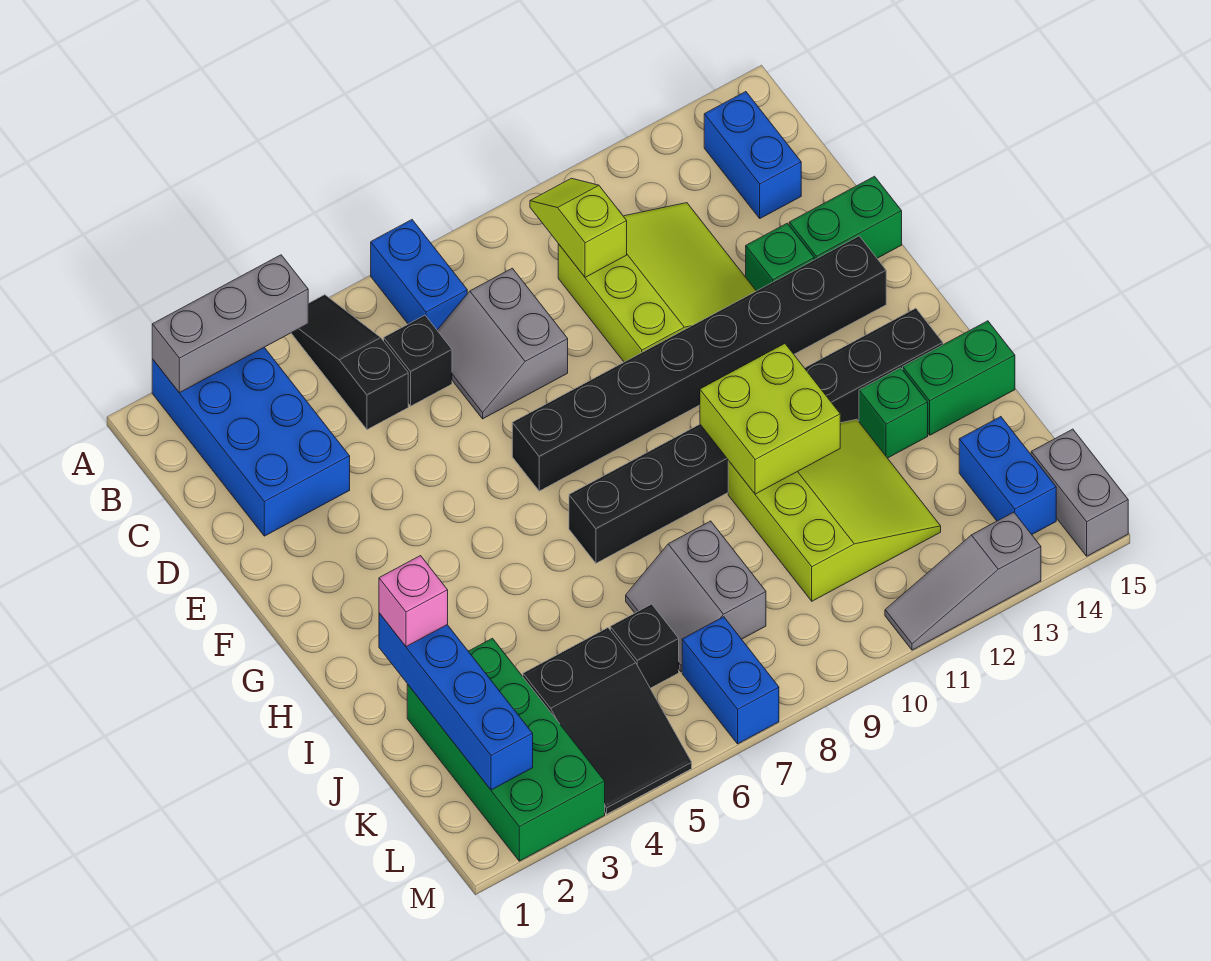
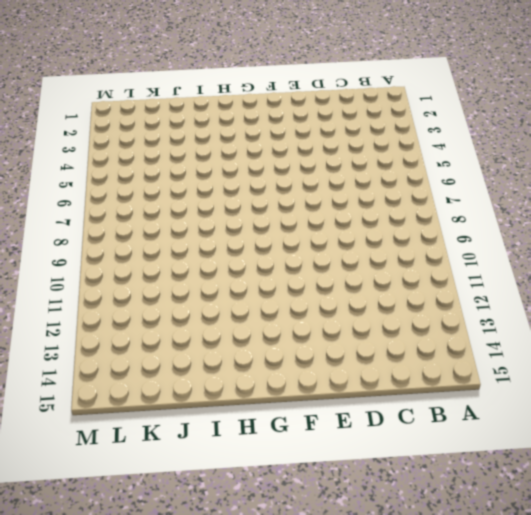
none -> blue 2x4 brick [152,347,350,536]
none -> black 1x3 slope [291,295,408,430]
none -> blue 1x2 brick [371,220,467,330]

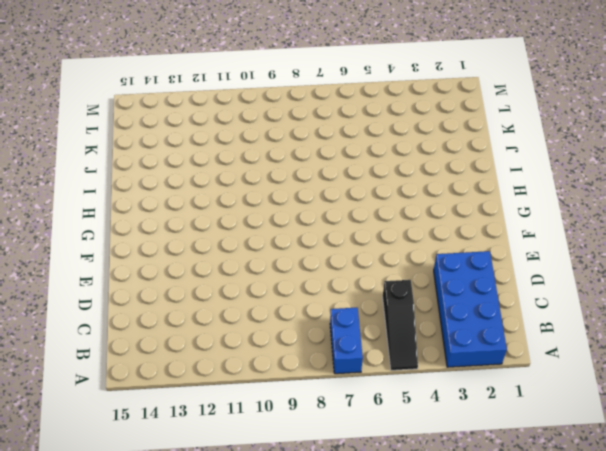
none -> blue 1x2 brick [704,92,801,218]
none -> black 1x1 brick [384,315,452,406]
none -> grey 2x2 slope [437,268,568,419]

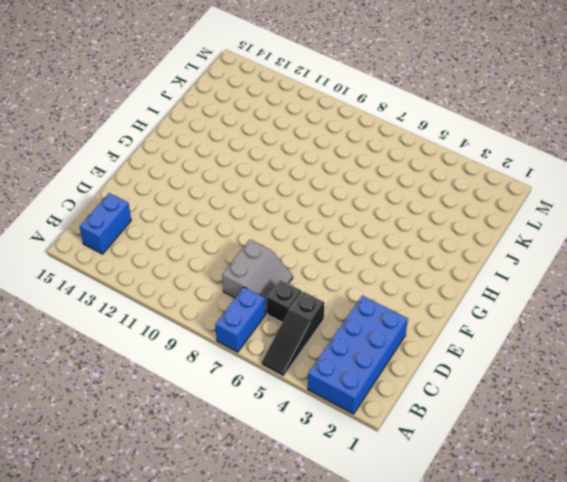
none -> lime 3x3 slope [558,203,756,362]
none -> green 1x1 brick [746,223,814,291]
none -> green 1x2 brick [789,176,902,260]

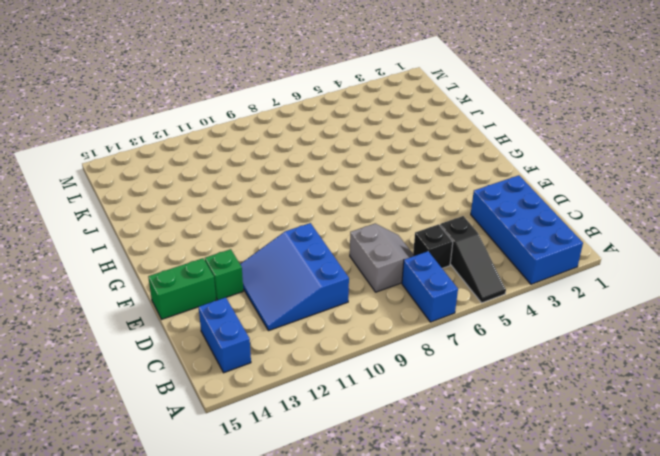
blue 3x3 slope [240,223,349,331] -> lime 3x3 slope [558,203,756,362]
none -> black 1x8 brick [512,236,886,491]
none -> black 1x8 brick [569,308,943,563]
none -> lime 3x3 slope [728,419,941,601]

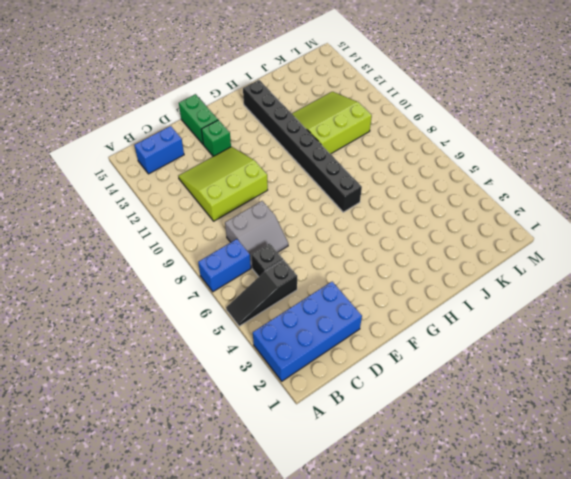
none -> black 1x8 brick [512,236,886,491]
none -> green 1x1 brick [859,368,928,458]
none -> green 1x2 brick [903,321,1015,435]

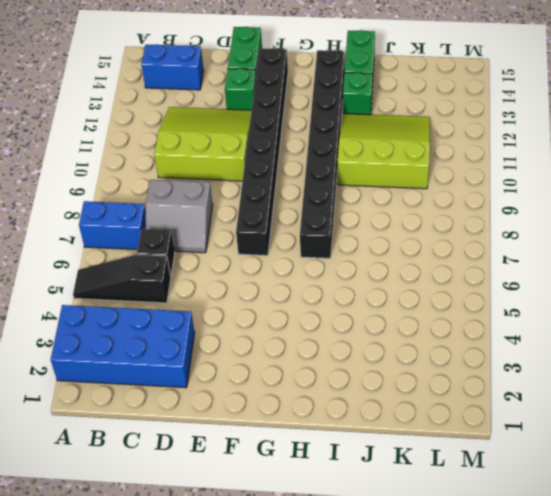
none -> green 2x4 brick [407,638,605,861]
none -> grey 2x2 slope [626,521,766,672]
none -> black 2x3 slope [523,628,692,814]

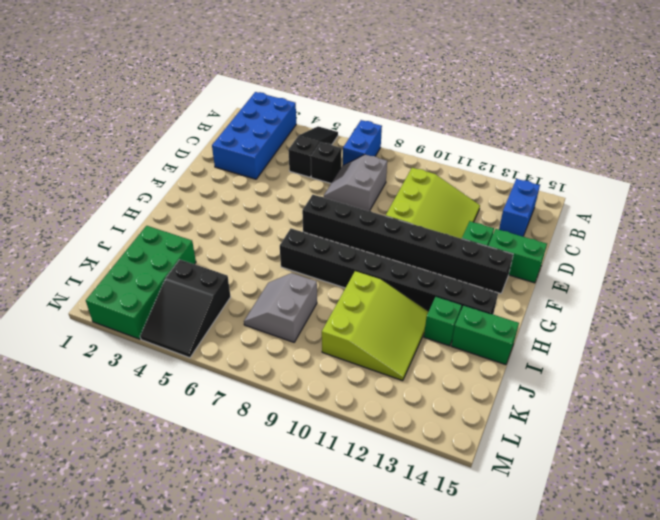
none -> black 1x1 brick [610,604,679,688]
none -> blue 1x2 brick [959,417,1056,534]
none -> blue 1x2 brick [682,617,779,744]

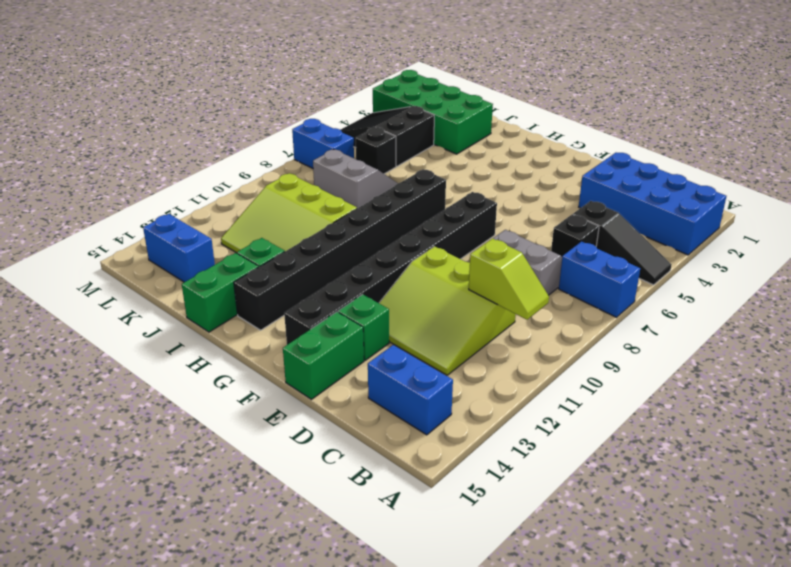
none -> grey 1x2 brick [1031,429,1128,556]
none -> grey 1x3 slope [885,512,1041,650]
none -> grey 1x3 brick [152,255,308,393]

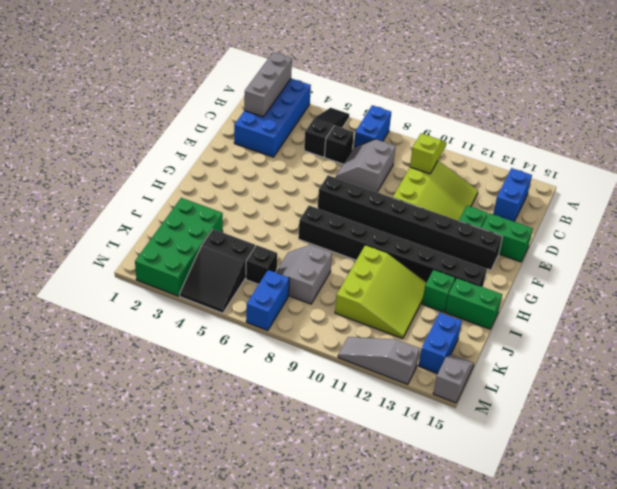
grey 1x3 brick [244,52,292,117] -> grey 1x3 brick turned to [152,255,308,393]
grey 1x2 slope [433,354,474,403] -> grey 1x2 brick [1031,429,1128,556]
none -> lime 2x2 brick [700,344,840,494]
none -> blue 1x4 brick [379,613,533,790]
none -> pink 1x1 brick [379,556,448,647]

